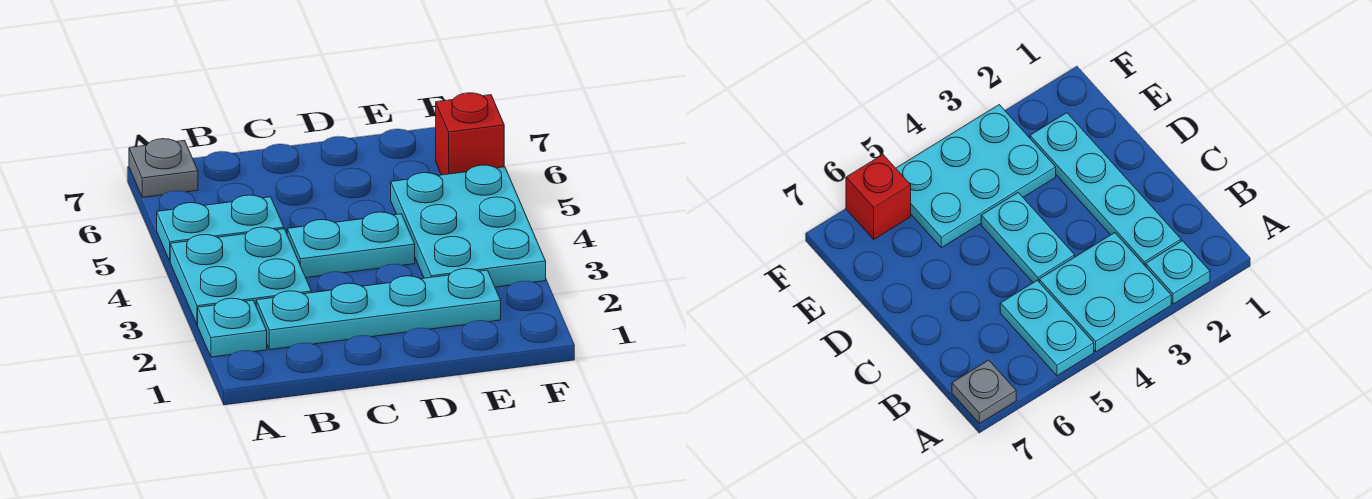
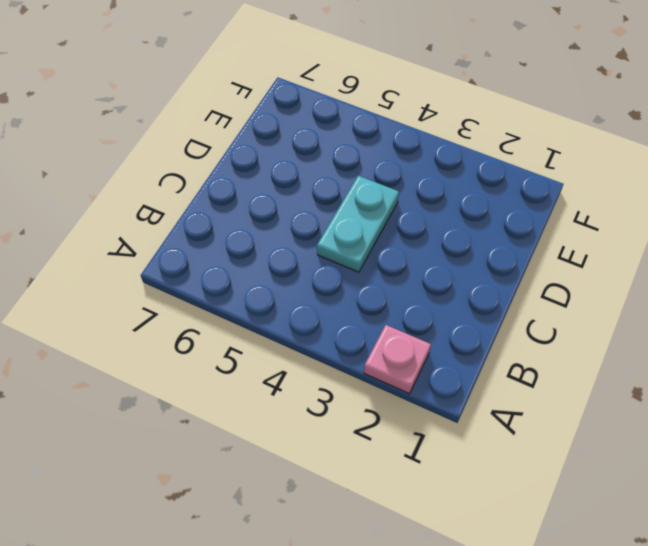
pink 1x1 plate [364,325,431,394] -> cyan 1x1 plate [198,298,267,357]
none -> cyan 2x2 plate [170,227,311,325]
none -> cyan 1x2 plate [157,195,284,261]

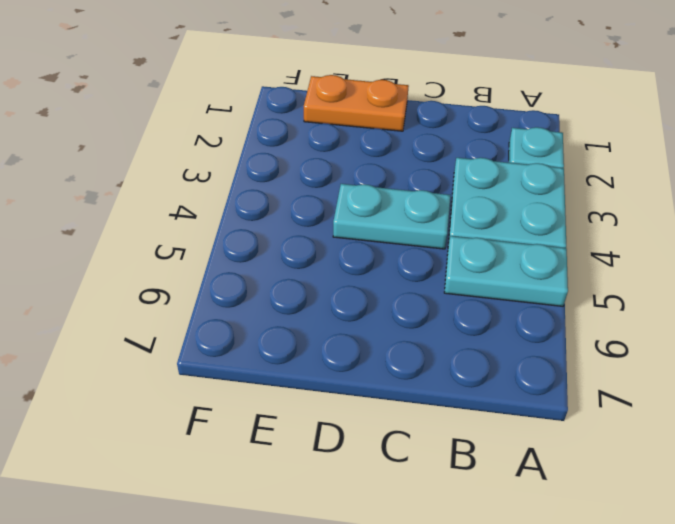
orange 1x2 plate [304,75,409,131] -> none
none -> grey 1x1 plate [129,139,198,197]
none -> cyan 1x4 plate [256,268,501,350]

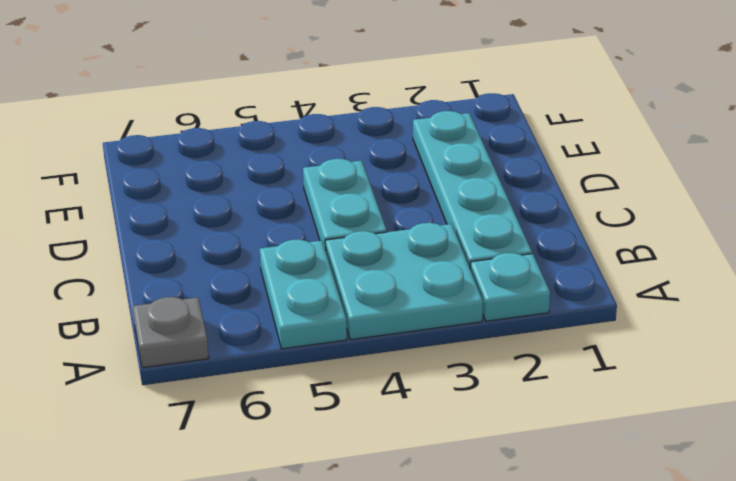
none -> cyan 2x3 plate [391,165,546,287]
none -> red 1x1 brick [436,93,504,175]

